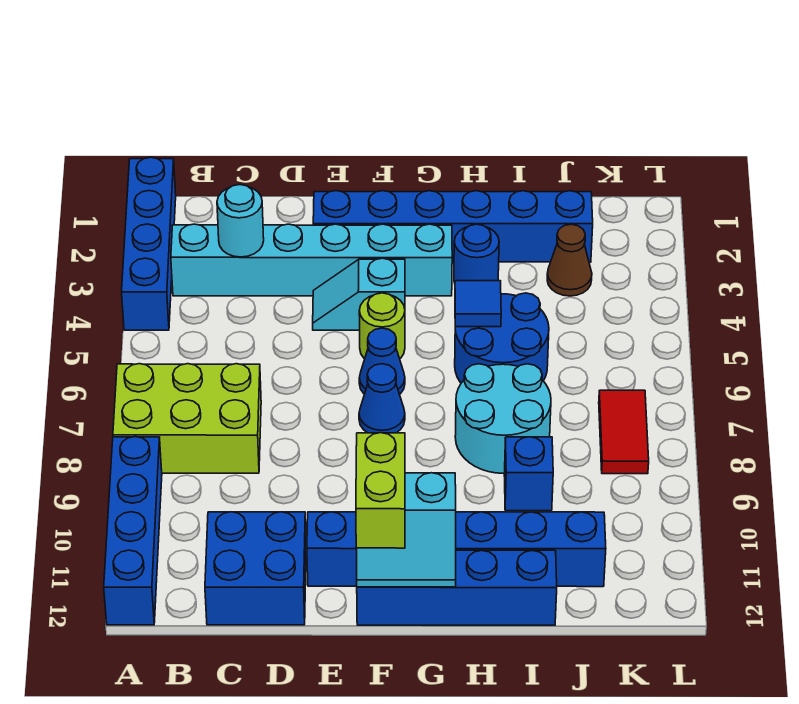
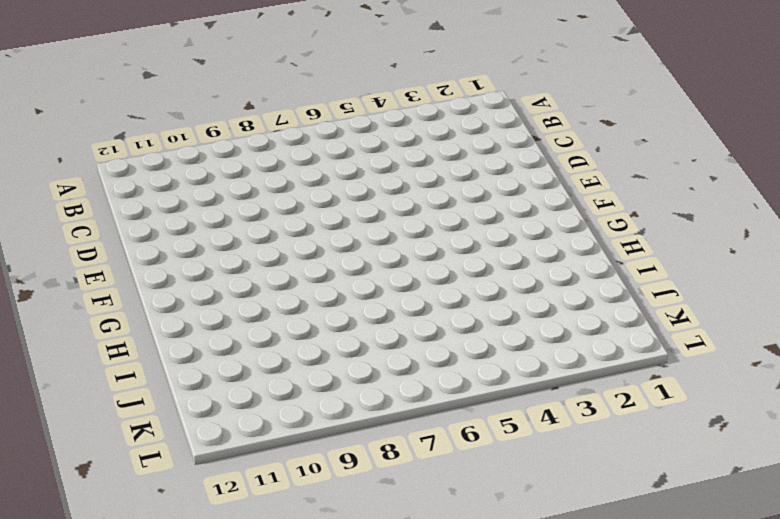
none -> blue 1x4 brick [122,157,176,330]
none -> lime 2x3 brick [113,364,261,473]
none -> blue 1x4 brick [104,437,162,625]

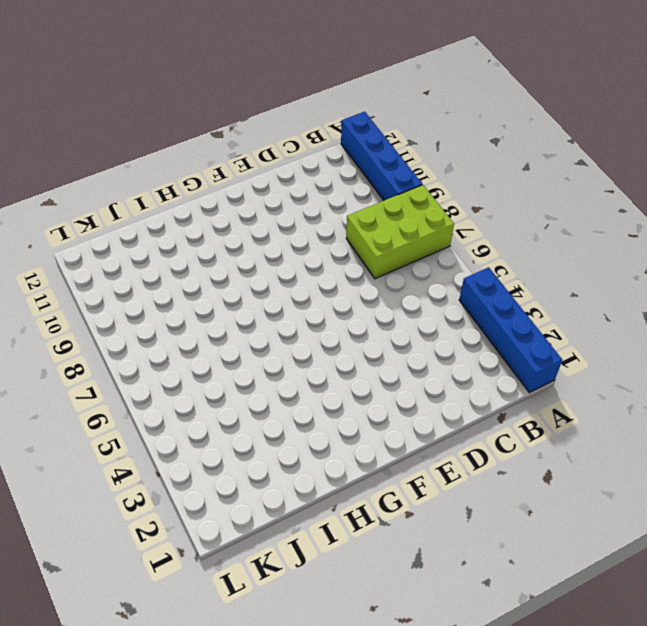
none -> cyan 1x6 brick [171,224,452,296]
none -> blue 2x2 brick [205,512,306,625]
none -> blue 1x6 brick [313,191,593,262]

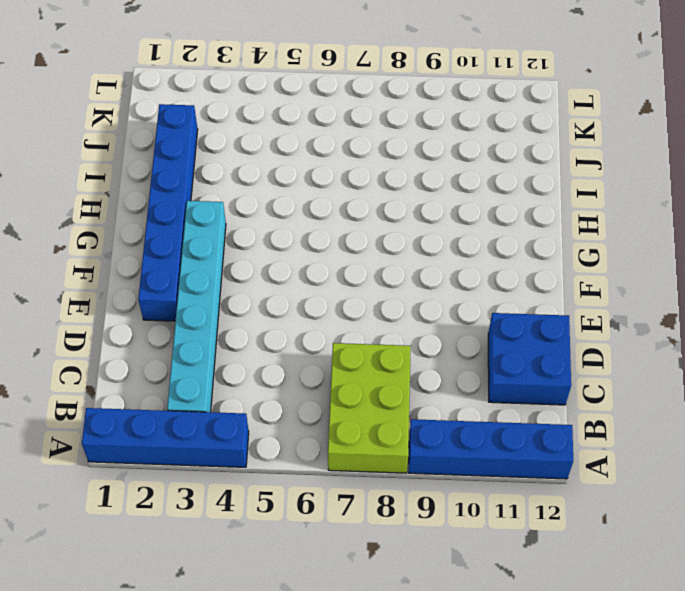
none -> cyan 1x2 slope [313,258,405,330]
none -> blue 1x6 brick [307,512,606,587]
none -> lime 1x1 round brick [359,293,405,359]

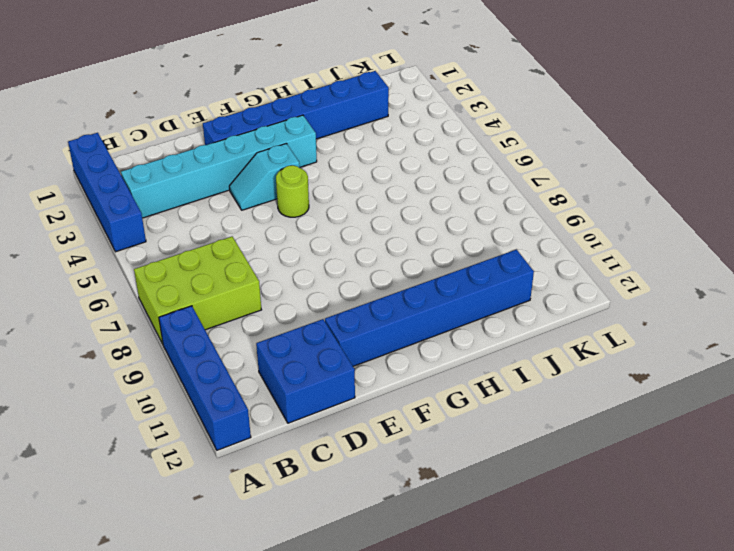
none -> blue 1x1 cone [359,328,405,394]
none -> blue 1x1 cone [359,364,405,433]
none -> blue 1x4 brick [357,550,557,625]

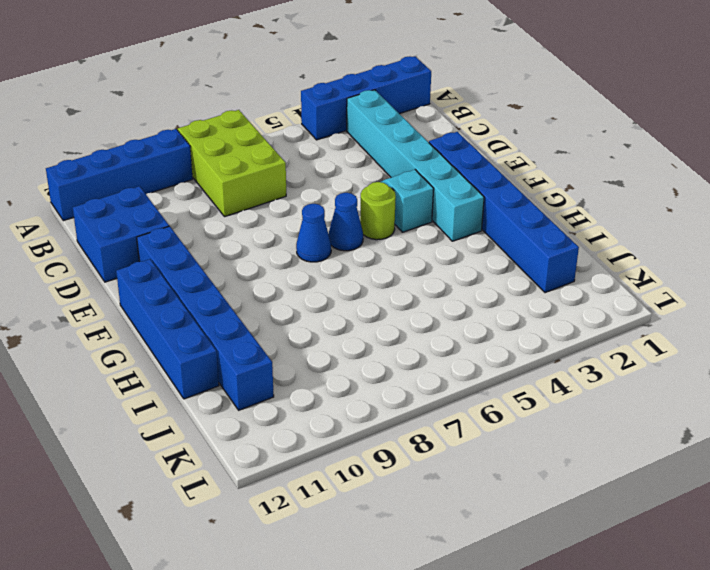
none -> blue 1x1 round brick [454,224,499,283]
none -> blue 2x2 round brick [455,293,549,383]
none -> cyan 2x2 round brick [455,364,551,473]

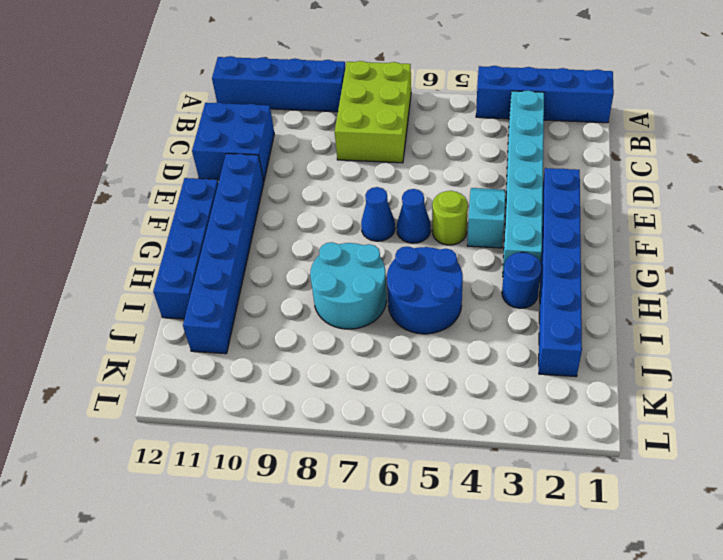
none -> blue 1x1 brick [504,437,553,511]
none -> brown 1x1 cone [547,224,592,296]
none -> red 1x2 tile [599,390,649,474]

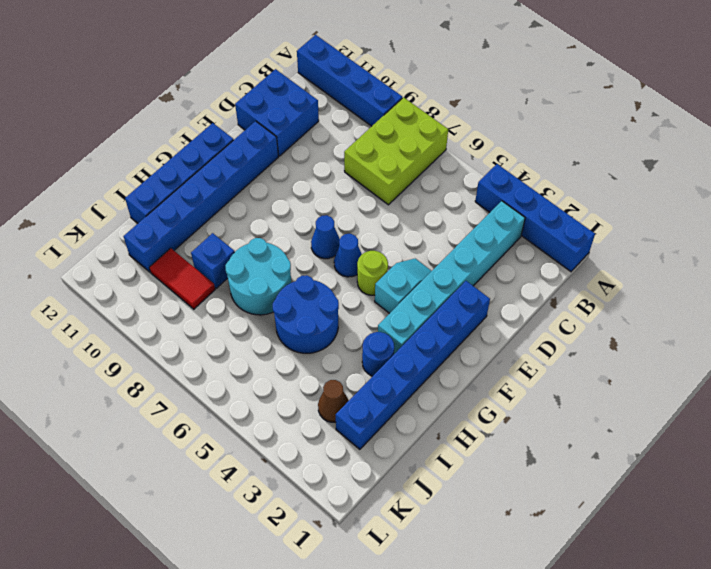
red 1x2 tile [149,248,215,309] -> red 1x2 tile moved to [599,390,649,474]
none -> cyan 1x1 round brick [217,185,264,257]
none -> cyan 2x2 slope [357,473,456,587]
none -> blue 1x1 tile [455,281,501,327]

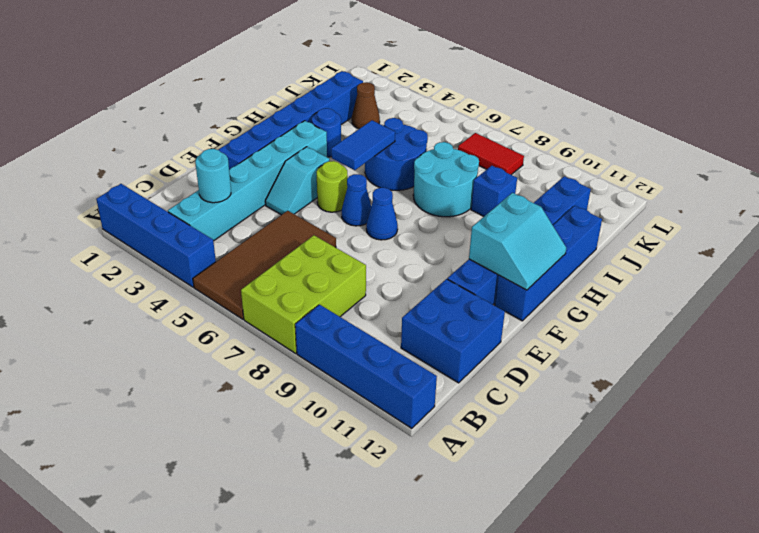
brown 2x4 tile [193,211,336,319] -> none
blue 1x2 tile [331,120,395,170] -> blue 1x1 tile [455,281,501,327]
none -> lime 1x2 brick [356,433,405,548]

